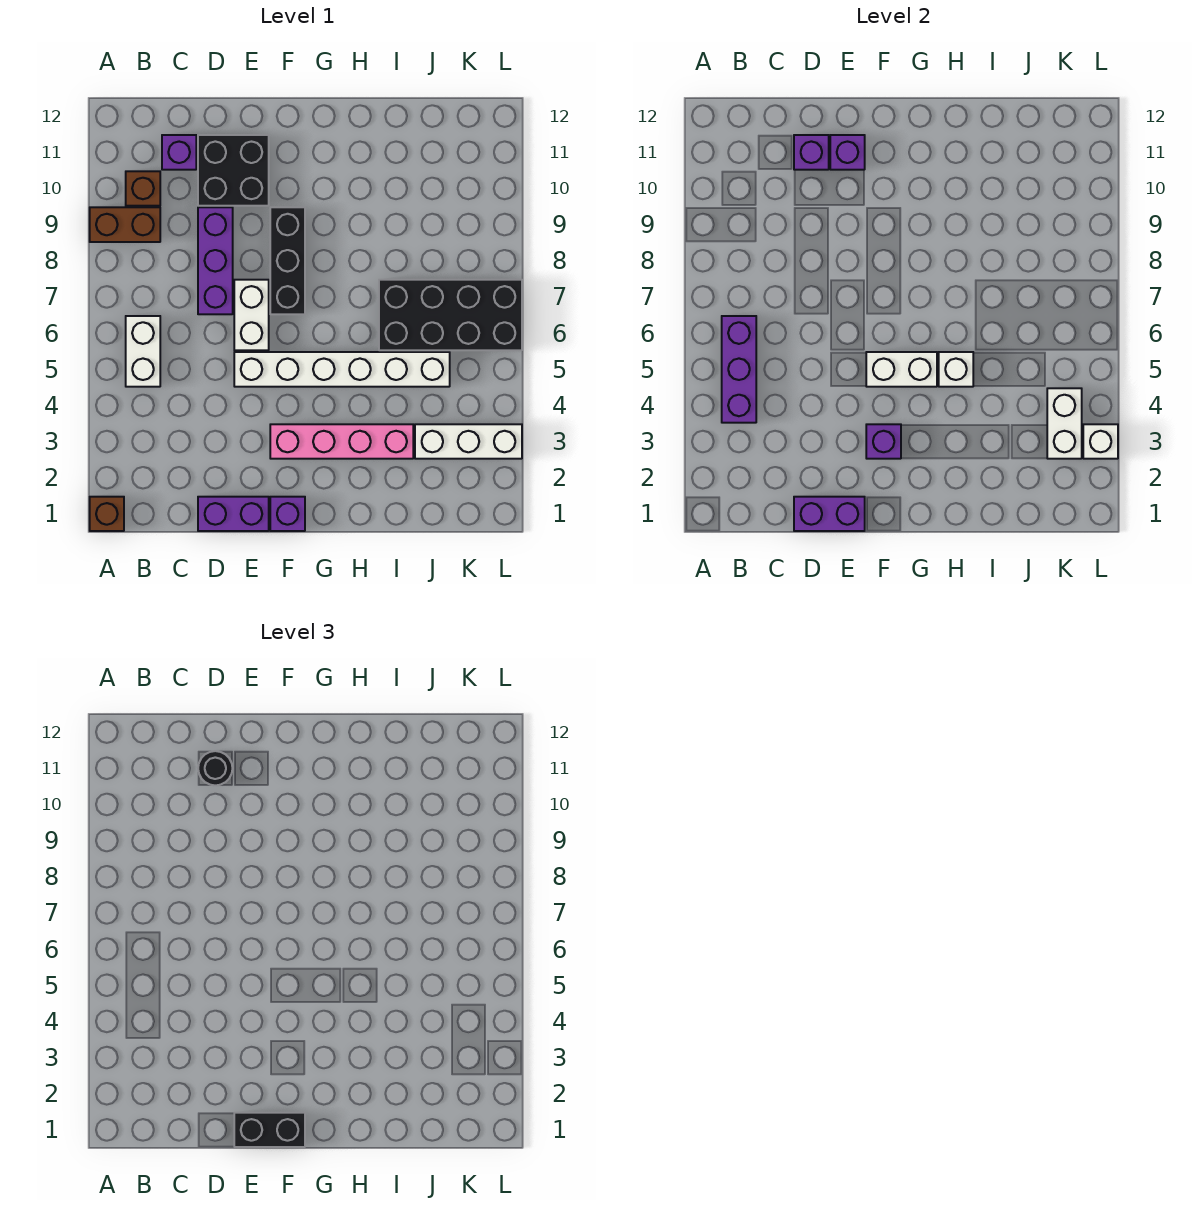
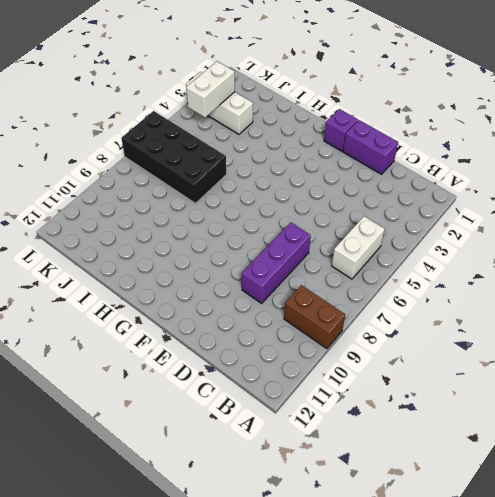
none -> brown 1x1 brick [90,497,124,531]
none -> brown 1x1 brick [126,171,160,206]
none -> purple 1x1 brick [162,135,196,170]

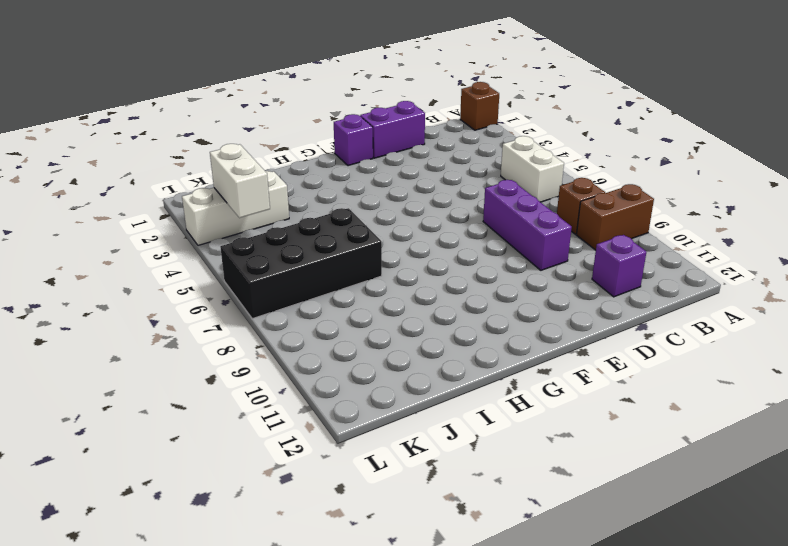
brown 1x1 brick [557,178,605,234] -> brown 1x1 brick moved to [126,171,160,206]
none -> black 2x2 brick [198,135,269,206]
none -> white 1x6 brick [234,352,450,387]
none -> white 1x2 brick [234,280,269,350]

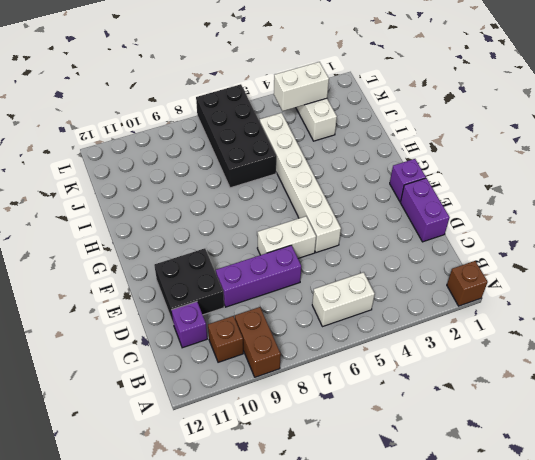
none -> pink 1x4 brick [270,424,413,459]
none -> black 1x3 brick [270,207,305,314]
none -> purple 1x3 brick [722,316,756,423]

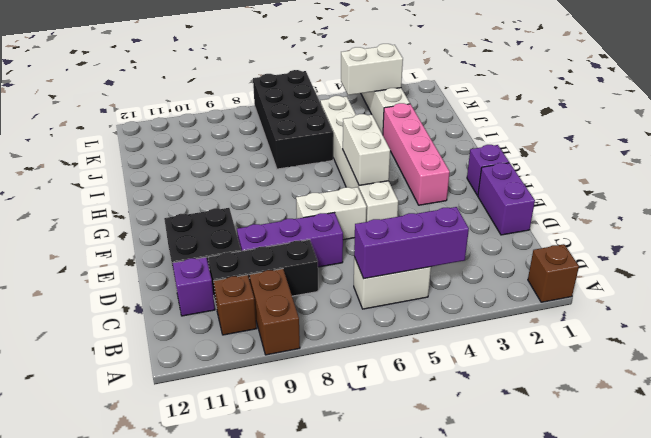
black 1x3 brick [208,240,318,304] -> black 1x3 brick moved to [270,207,305,314]
none -> purple 1x2 brick [794,497,865,531]
none -> purple 1x1 brick [794,135,829,170]
none -> purple 1x1 brick [830,135,865,170]

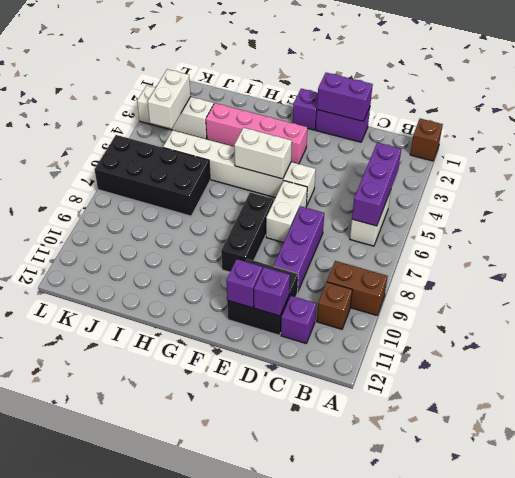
none -> purple 1x1 brick [866,424,901,459]
none -> white 1x1 brick [939,352,973,387]
none -> white 1x1 brick [1083,424,1118,459]

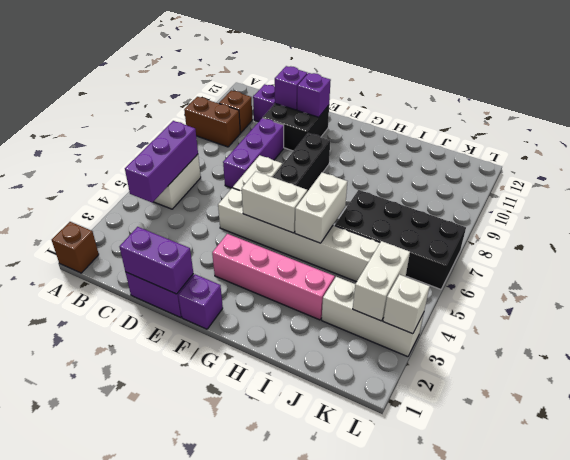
white 1x2 brick [295,172,347,243] -> white 1x1 brick [939,352,973,387]
none -> purple 1x1 brick [866,424,901,459]
none -> black 1x1 round brick [198,751,233,785]
none -> black 1x2 brick [234,1113,305,1147]

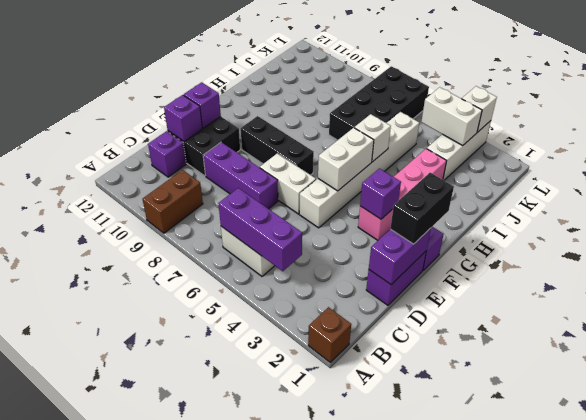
none -> brown 1x1 brick [126,171,160,206]
none -> black 1x1 round brick [198,751,233,785]

